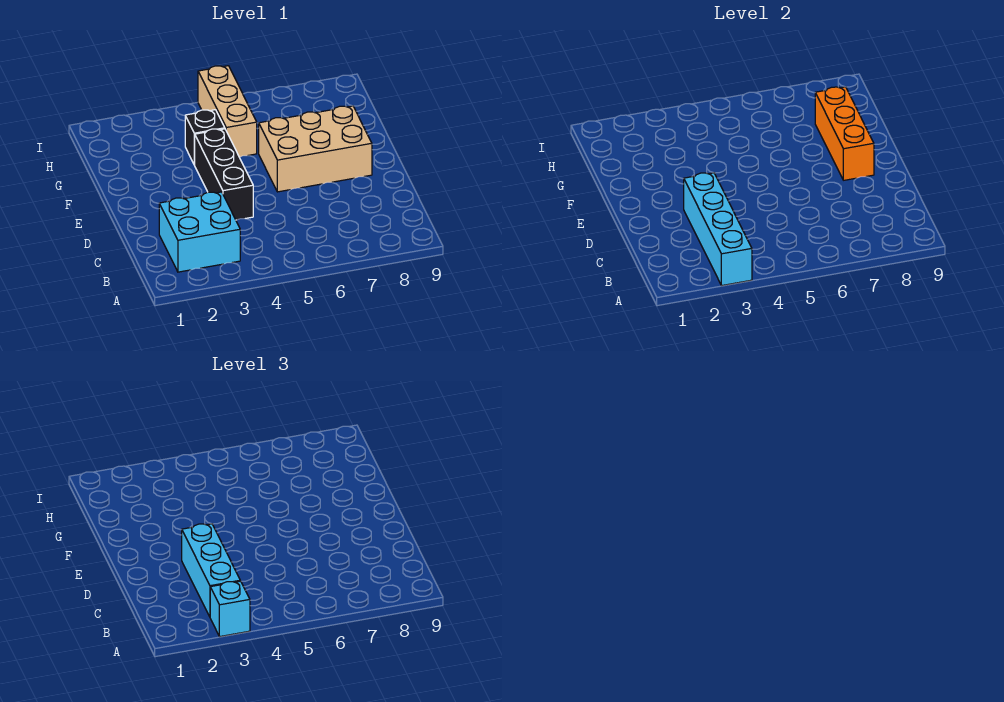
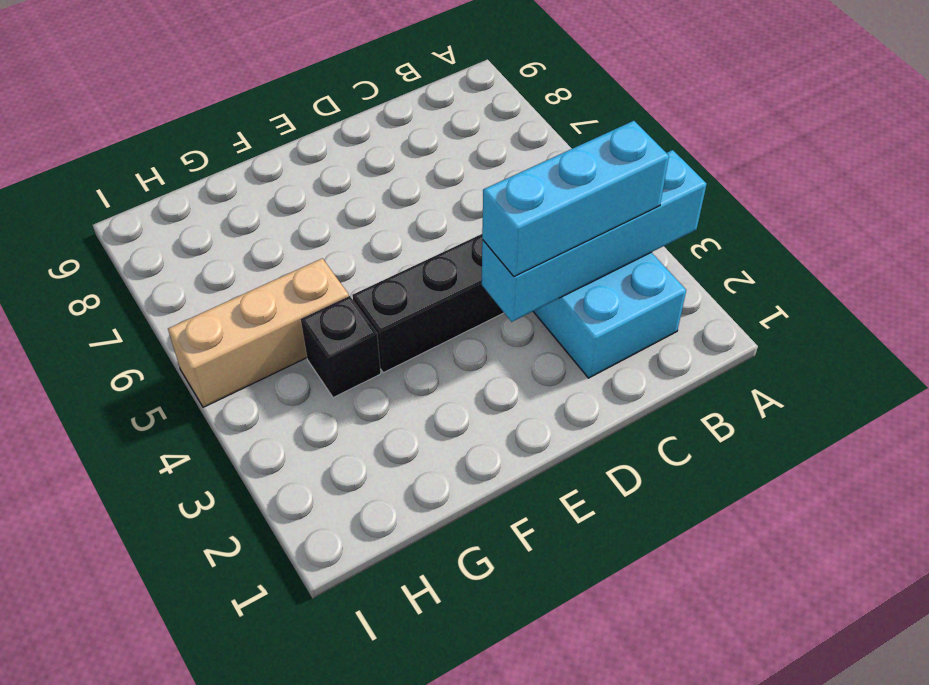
none -> tan 2x3 brick [259,106,372,192]
none -> orange 1x3 brick [815,87,874,180]

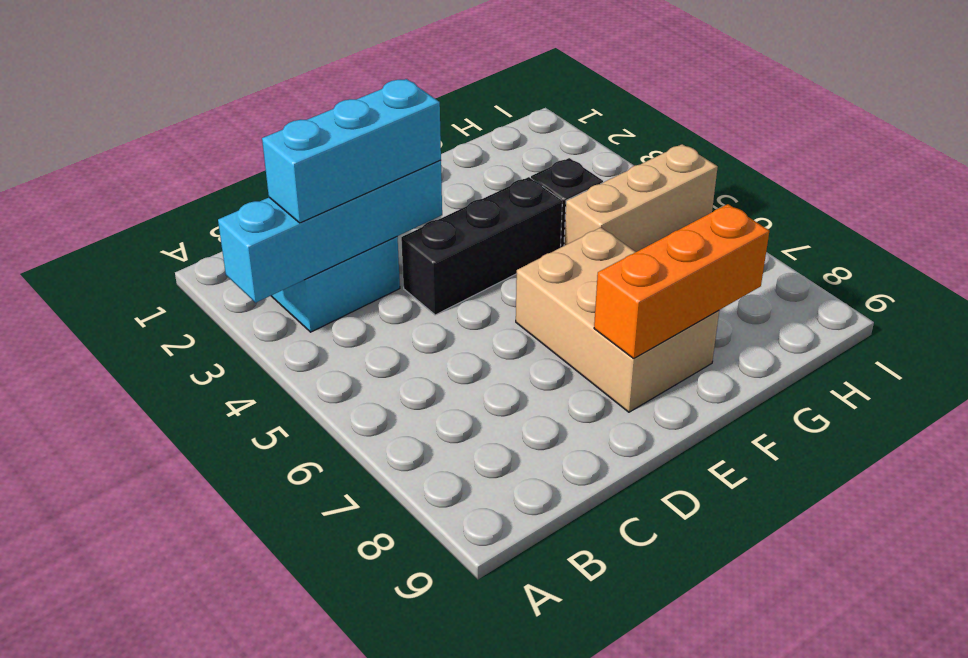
none -> cyan 1x1 brick [210,581,250,637]

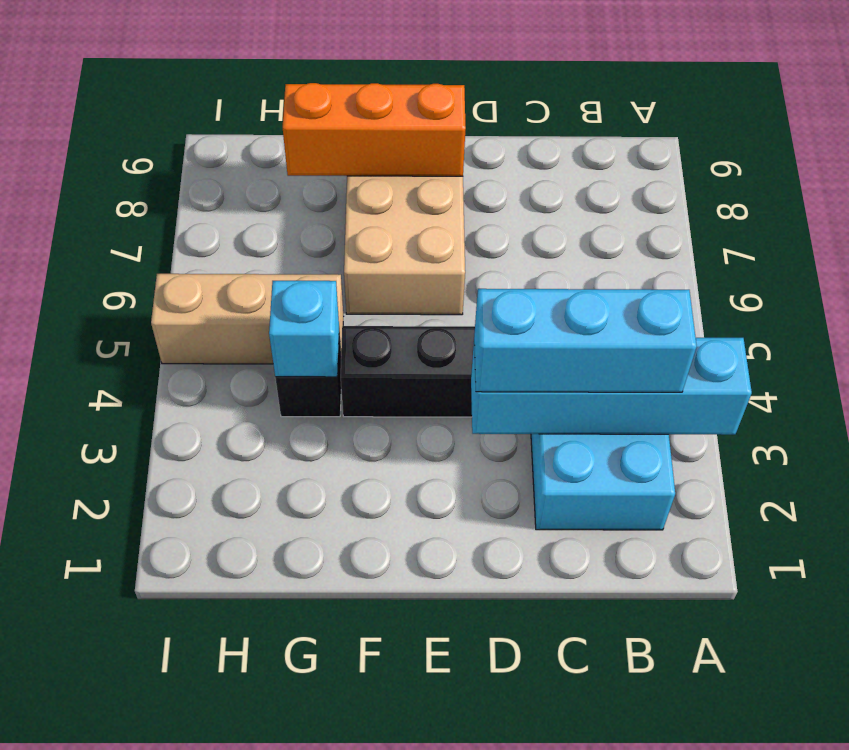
cyan 1x1 brick [269,281,339,377] -> cyan 1x1 brick moved to [210,581,250,637]

